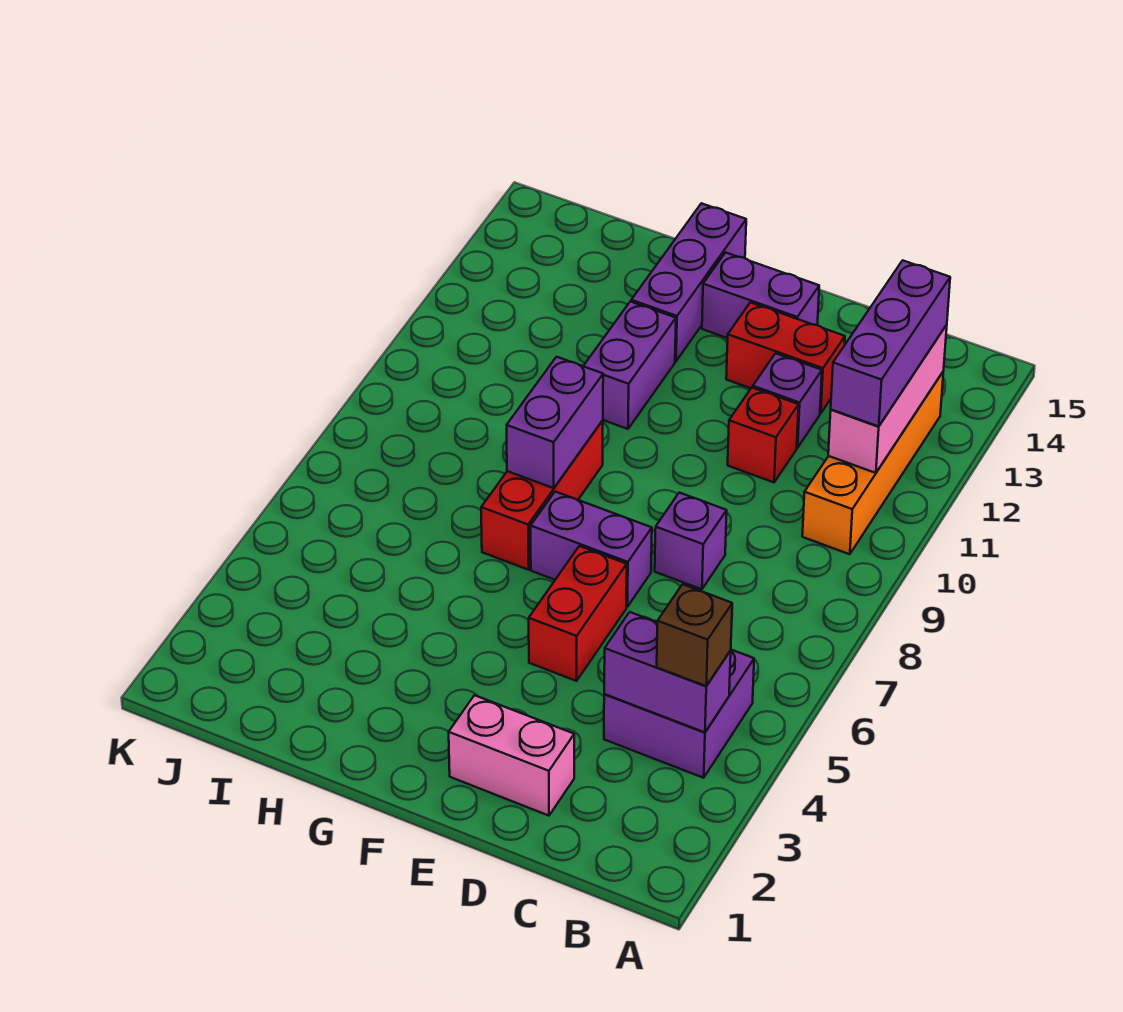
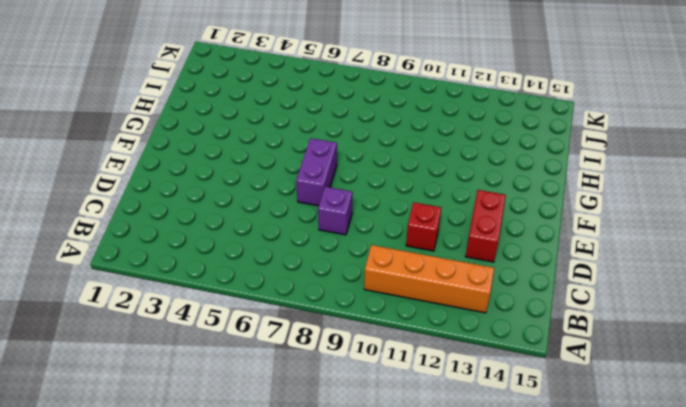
none -> purple 2x2 brick [604,621,754,778]
none -> pink 1x2 brick [449,695,574,816]
none -> purple 1x1 brick [753,353,822,448]

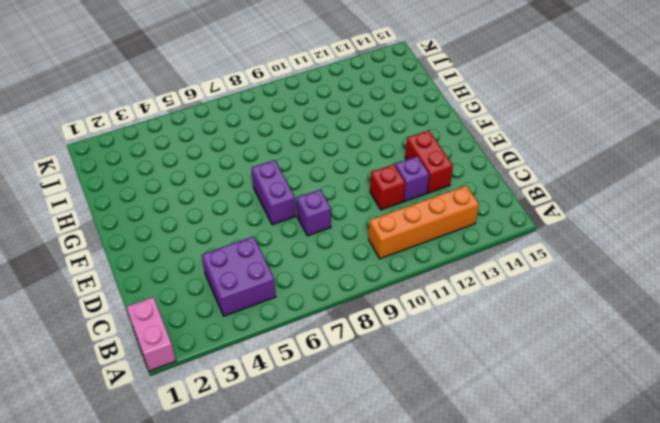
pink 1x2 brick [127,297,176,371] -> pink 1x2 brick moved to [449,695,574,816]
none -> red 1x2 brick [529,546,627,681]
none -> purple 1x2 brick [702,252,819,338]
none -> red 1x3 brick [481,420,603,570]

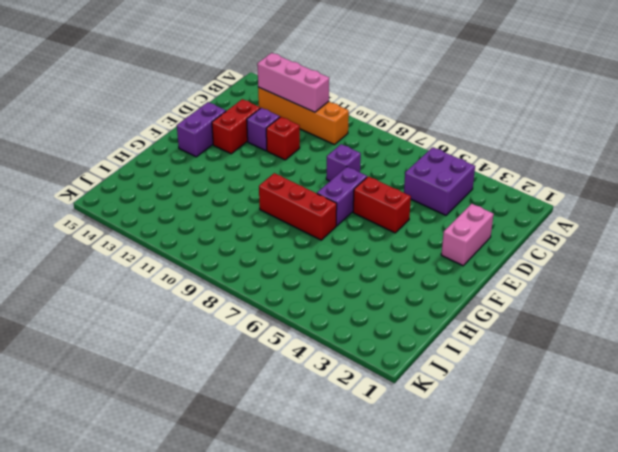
none -> purple 1x2 brick [584,302,676,429]
none -> purple 1x3 brick [631,203,746,361]
none -> purple 1x2 brick [604,612,731,732]

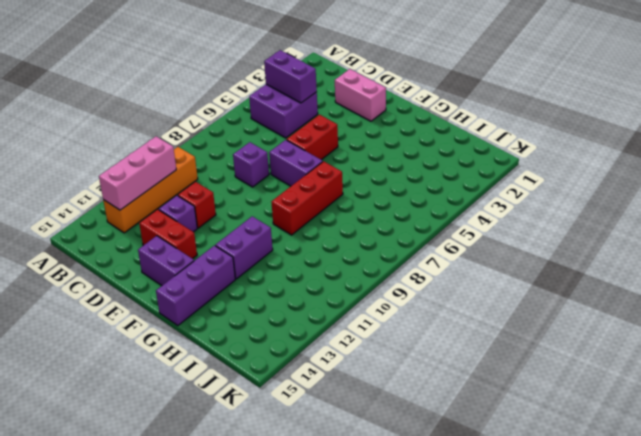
none -> purple 1x2 brick [507,357,603,488]
none -> brown 1x1 brick [657,584,732,686]
none -> purple 1x3 brick [831,260,950,426]

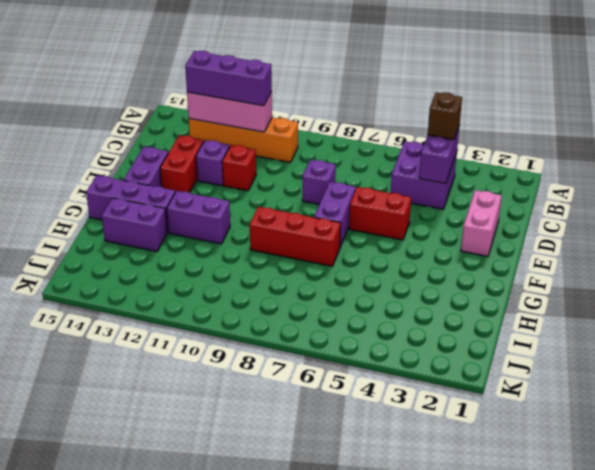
purple 1x2 brick [102,198,167,251] -> purple 1x2 brick moved to [507,357,603,488]

